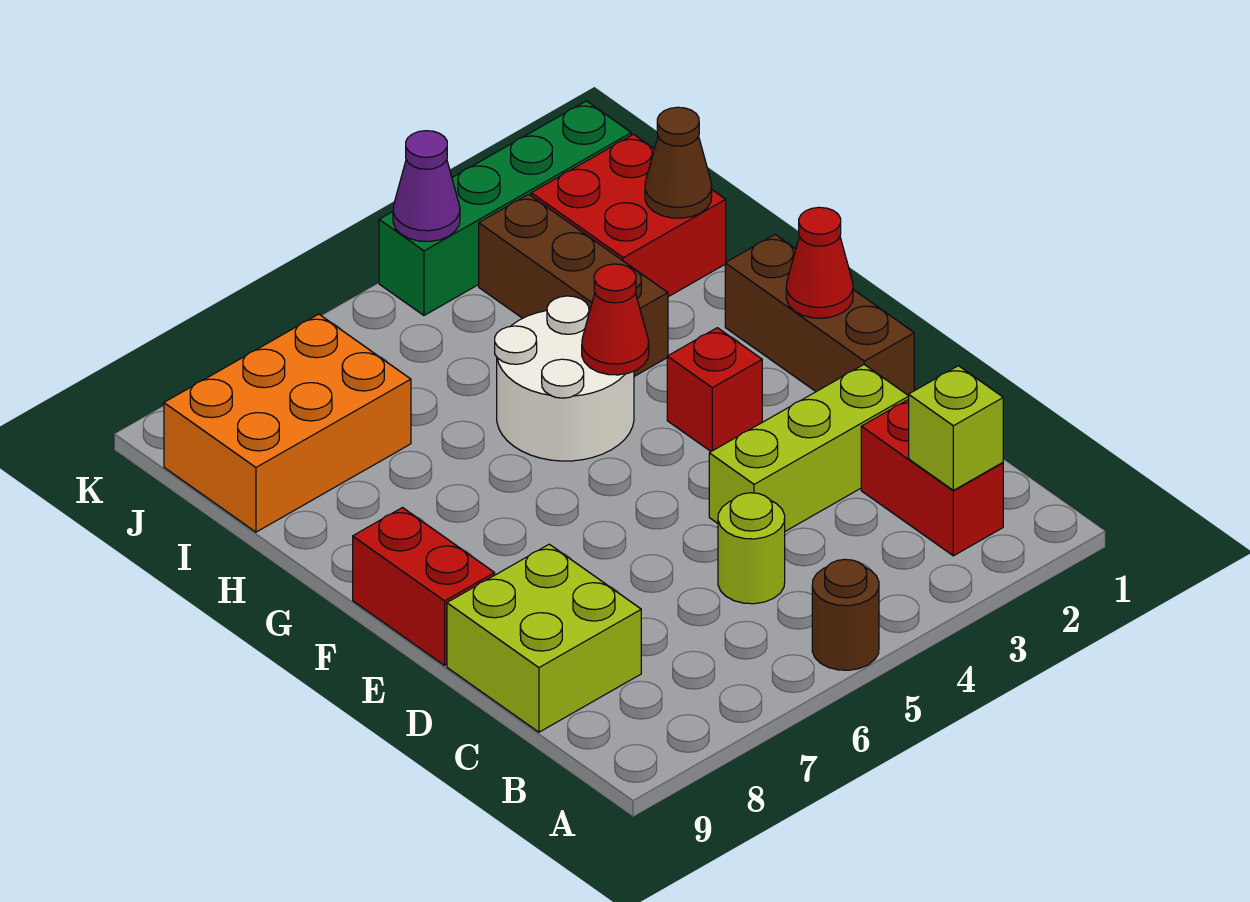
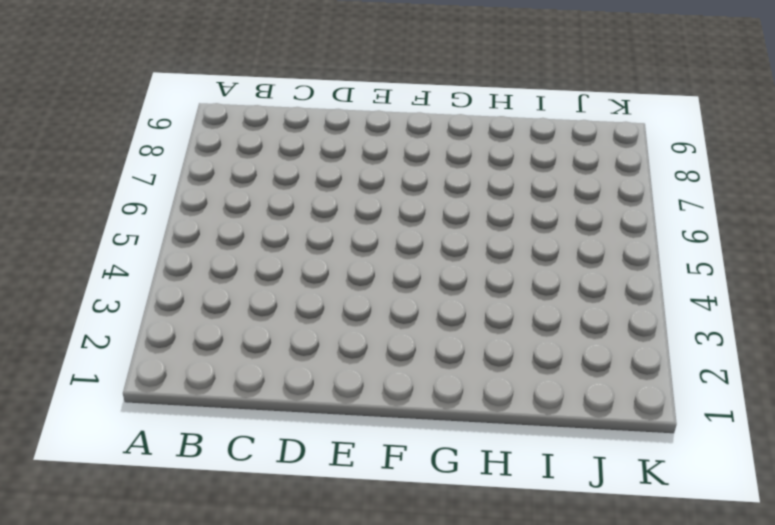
none -> brown 1x1 round brick [812,559,879,670]
none -> red 1x2 brick [861,399,1003,556]
none -> lime 1x1 round brick [718,493,785,604]

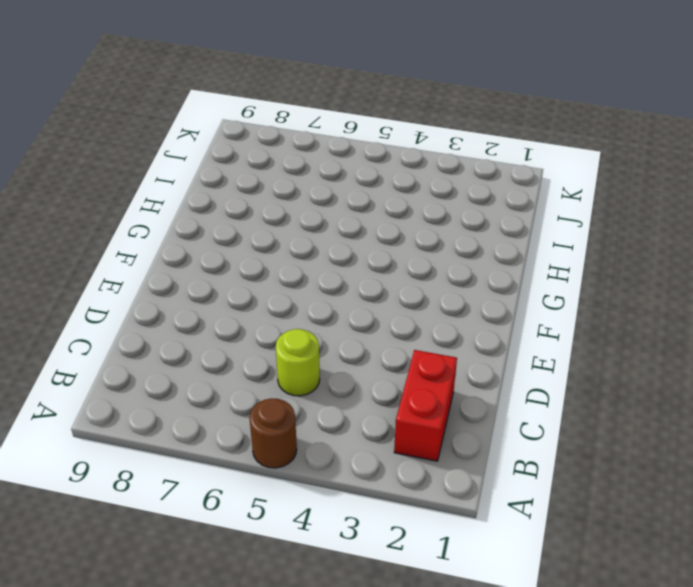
none -> lime 2x2 brick [447,544,641,732]
none -> lime 1x3 brick [709,365,909,531]
none -> brown 1x3 brick [725,235,914,396]

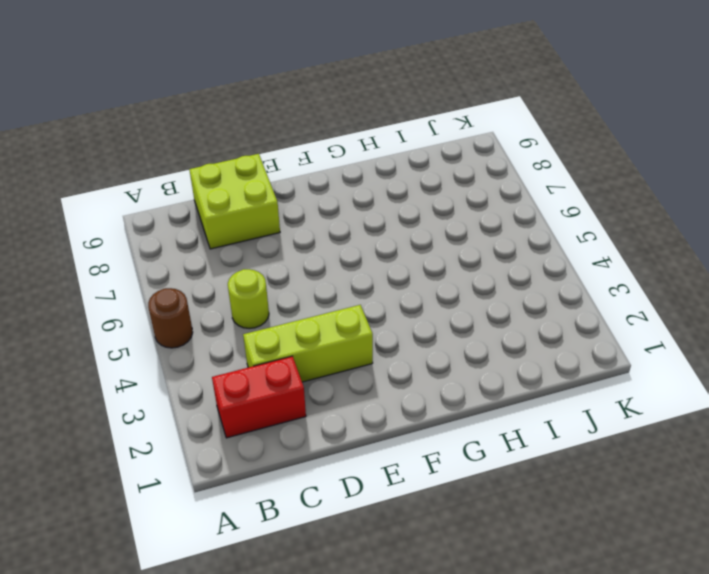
lime 1x3 brick [243,305,373,382] -> lime 1x3 brick turned to [709,365,909,531]
none -> brown 1x3 brick [725,235,914,396]
none -> red 1x2 brick [353,508,495,665]
none -> red 1x1 brick [667,328,762,451]

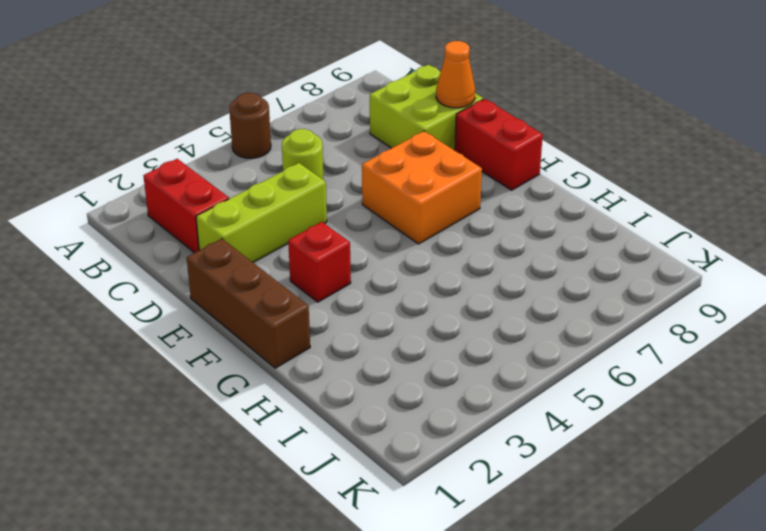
orange 1x1 cone [436,41,475,108] -> none
orange 2x2 brick [362,131,482,244] -> none
none -> white 2x2 round brick [495,296,634,461]
none -> brown 1x3 brick [479,194,668,376]
none -> red 2x2 brick [531,134,726,297]

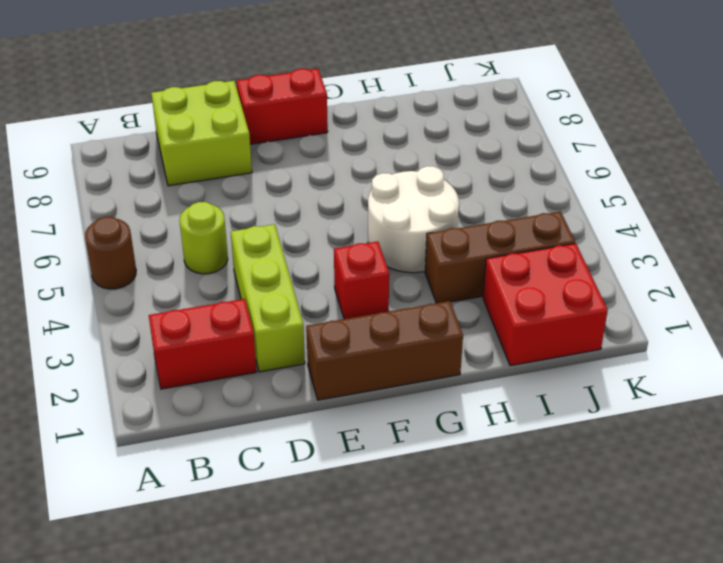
none -> orange 2x3 brick [164,314,411,532]
none -> green 1x4 brick [379,101,631,315]
none -> lime 1x1 brick [909,366,1003,490]

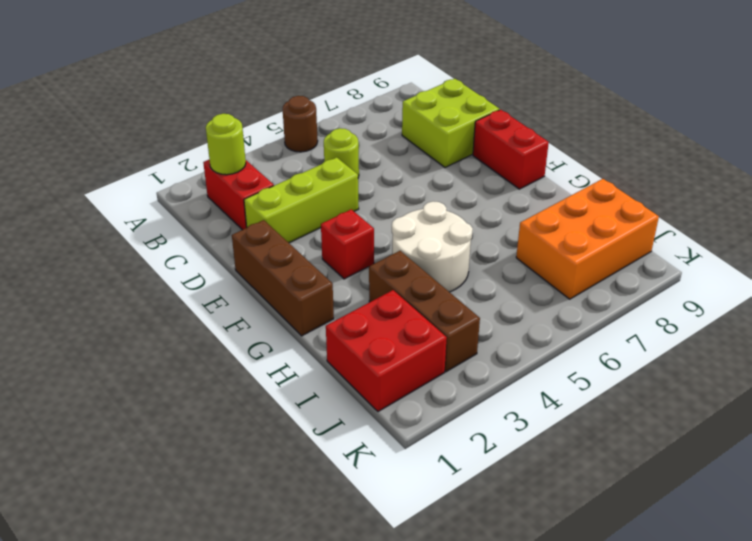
lime 1x1 round brick [206,114,246,175] -> lime 1x1 brick [909,366,1003,490]
none -> green 1x4 brick [379,101,631,315]
none -> red 1x1 cone [786,207,853,318]
none -> red 1x1 cone [582,264,649,375]

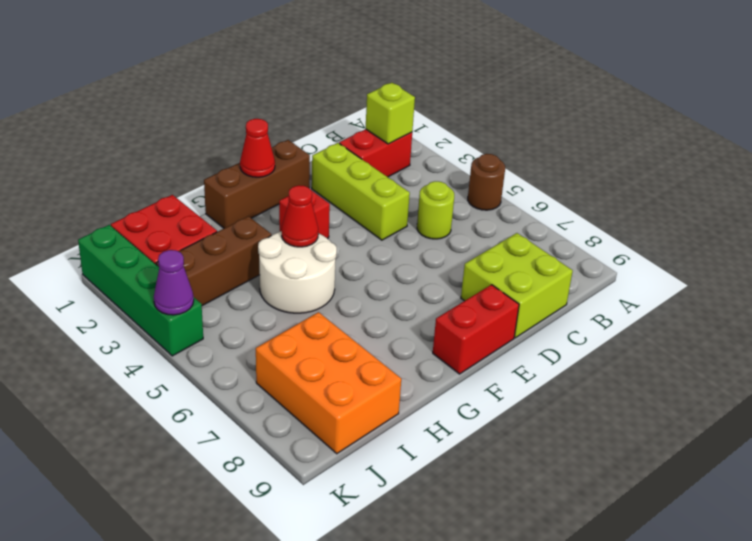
none -> brown 1x1 cone [645,107,712,218]

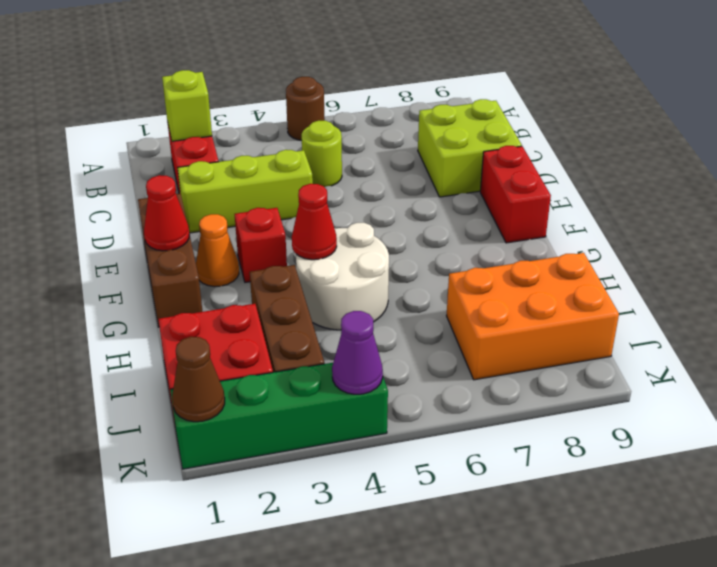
orange 1x1 cone [196,214,239,287] -> none
brown 1x1 cone [172,337,225,422] -> brown 1x1 cone moved to [645,107,712,218]

